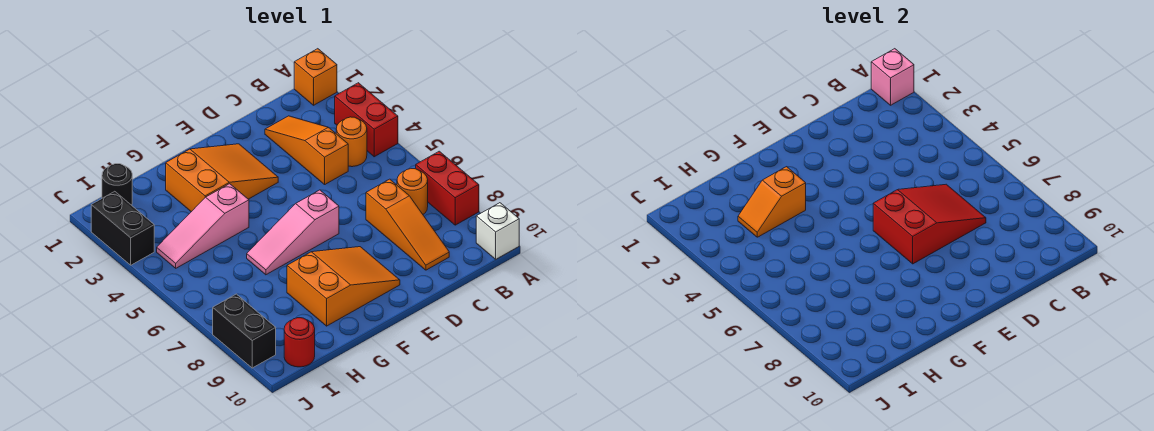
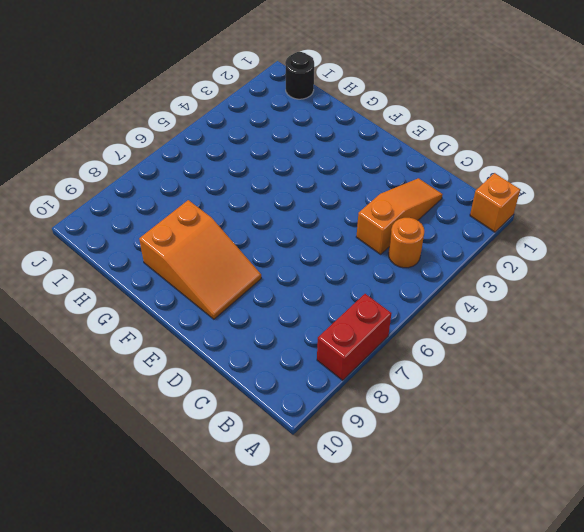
none -> red 1x2 brick [335,83,398,157]
none -> white 1x1 brick [476,203,519,259]
none -> orange 1x1 round brick [397,169,428,214]

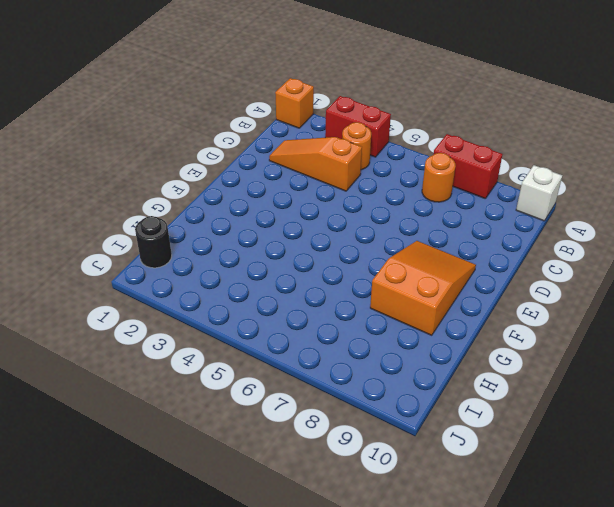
none -> orange 1x3 slope [366,179,449,270]
none -> orange 2x3 slope [166,144,278,212]
none -> pink 1x3 slope [247,190,339,275]

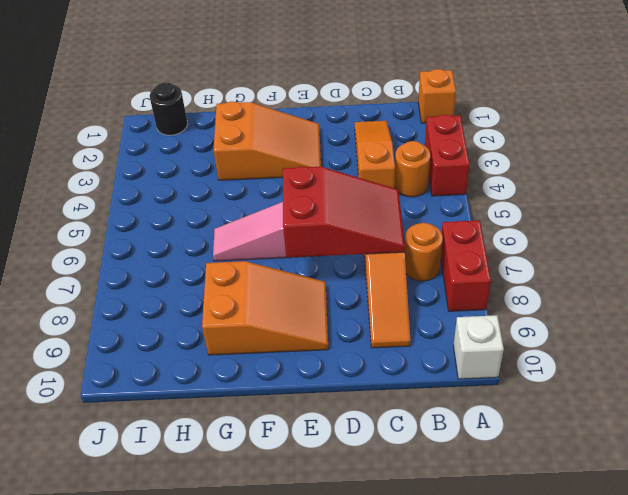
none -> pink 1x3 slope [157,184,249,268]
none -> red 1x1 round brick [284,318,315,367]
none -> black 1x2 brick [91,191,154,265]

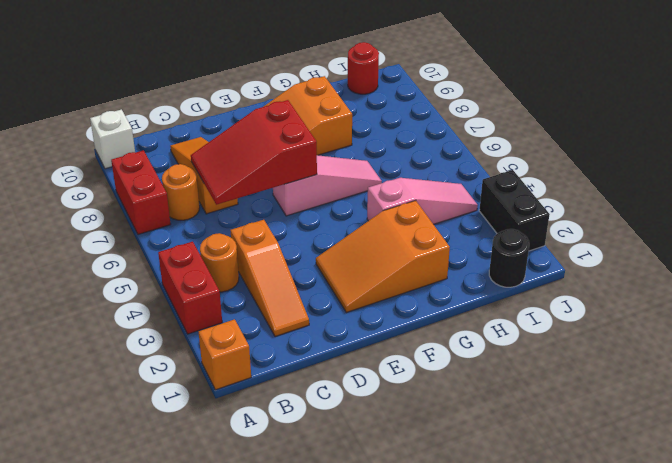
none -> black 1x2 brick [213,294,276,368]
none -> pink 1x1 brick [871,49,914,105]
none -> orange 1x2 slope [738,167,806,237]

